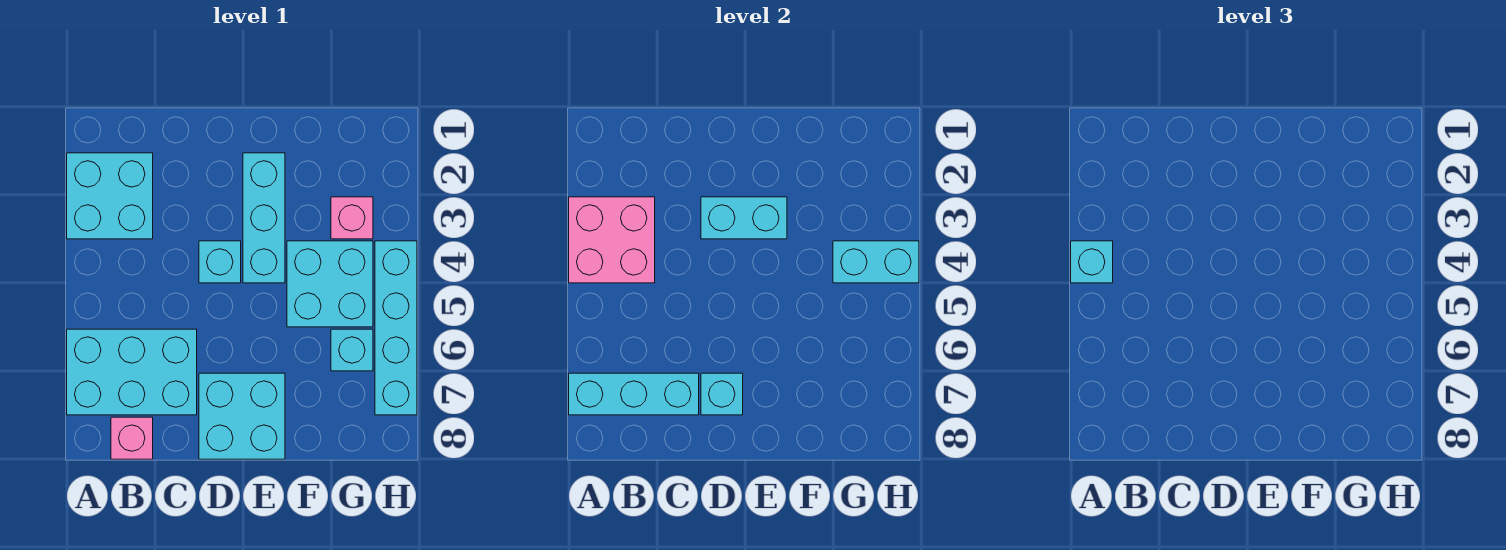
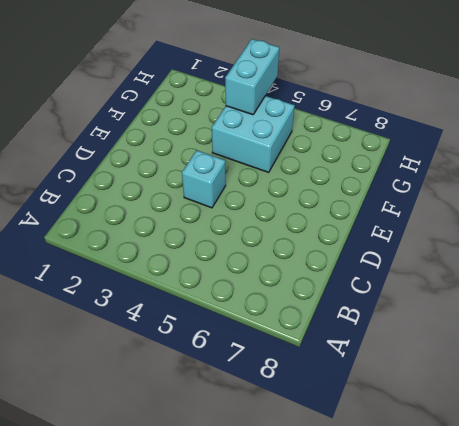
none -> cyan 2x2 brick [67,153,153,239]
none -> cyan 2x3 brick [67,329,197,415]
none -> pink 1x1 brick [111,417,153,459]

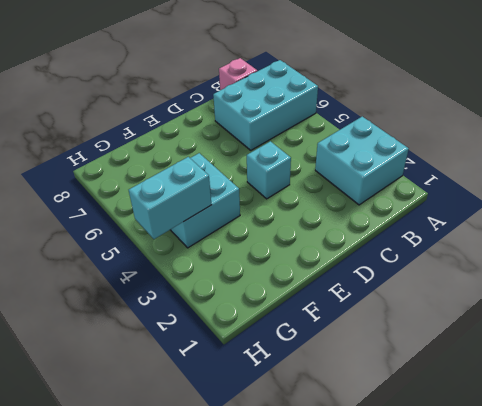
none -> cyan 2x2 brick [199,373,285,459]
none -> cyan 1x3 brick [243,153,285,283]
none -> pink 1x1 brick [331,197,373,239]

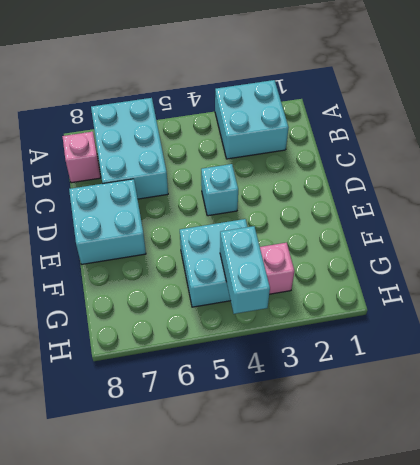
none -> cyan 1x3 brick [243,153,285,283]
none -> cyan 1x1 brick [331,329,373,371]
none -> cyan 1x4 brick [375,241,417,415]

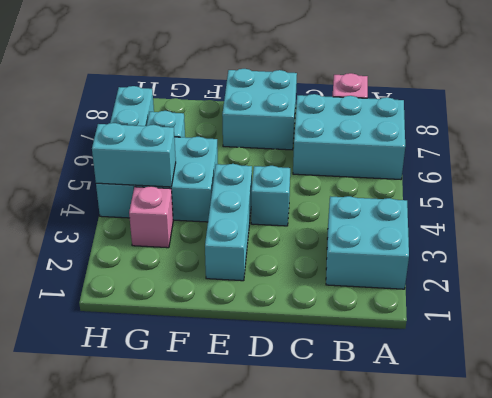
none -> pink 2x2 brick [569,197,655,283]
none -> cyan 1x3 brick [569,373,699,415]
none -> cyan 1x2 brick [701,197,787,239]

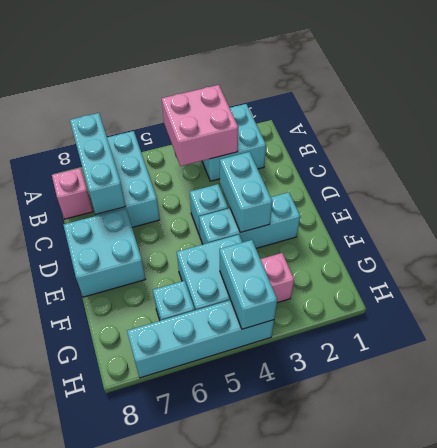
none -> cyan 1x1 brick [701,373,743,415]
none -> cyan 1x1 brick [1071,241,1113,283]

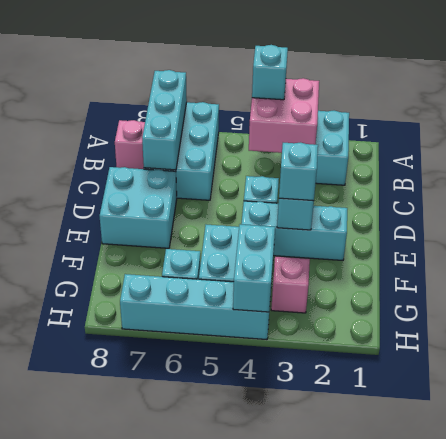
cyan 1x1 brick [279,143,318,201] -> cyan 1x1 brick moved to [701,373,743,415]

